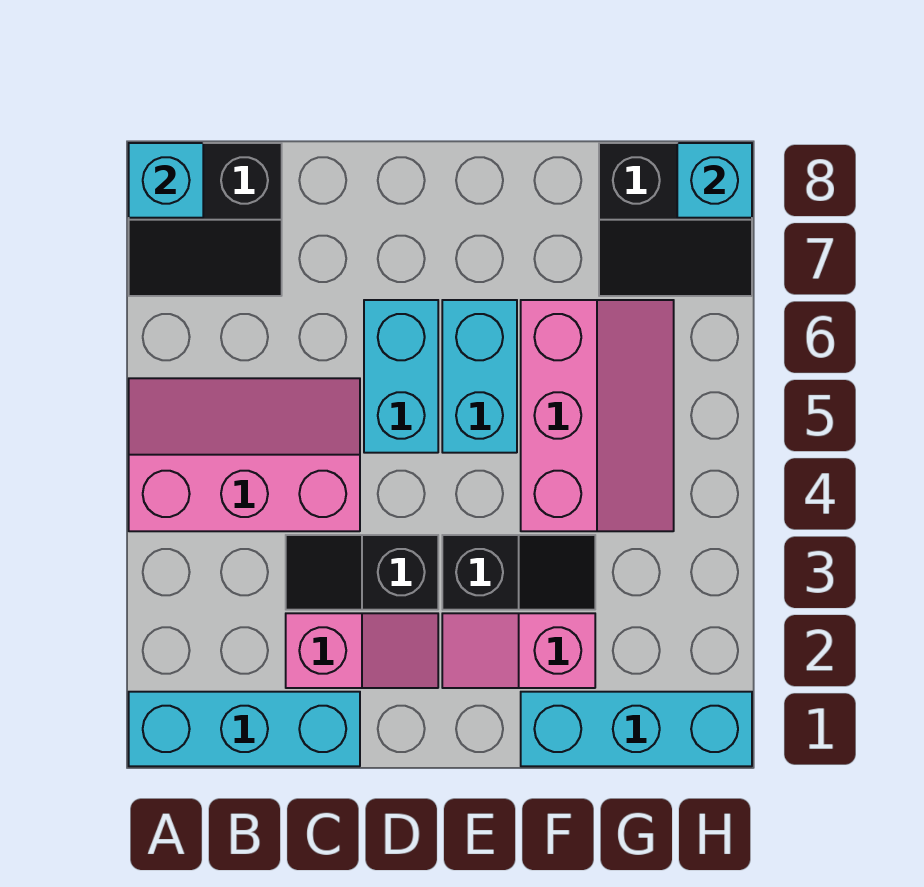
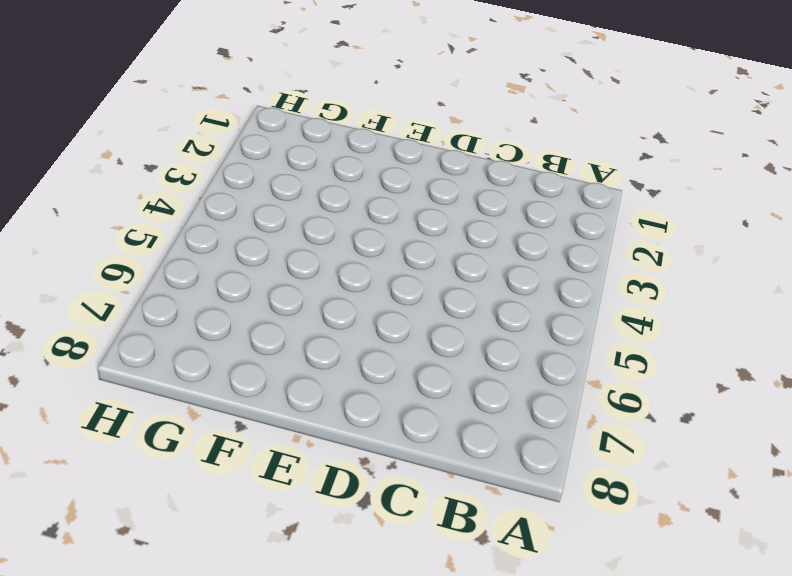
none -> cyan 1x3 brick [129,692,360,766]
none -> pink 2x3 slope [129,378,360,531]
none -> black 2x2 slope [129,143,282,296]

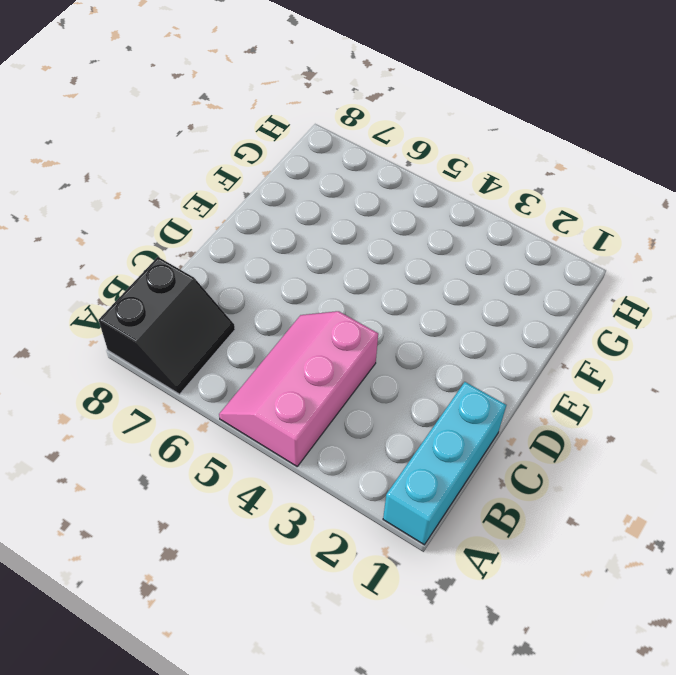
none -> pink 1x2 slope [286,613,438,688]
none -> black 1x2 slope [286,535,438,610]
none -> cyan 1x2 brick [364,300,438,453]

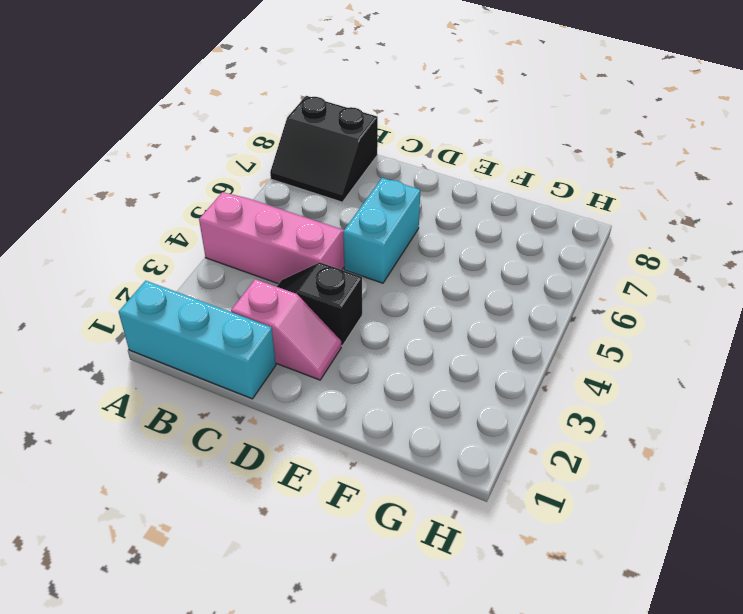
none -> pink 1x2 slope [442,613,595,688]
none -> black 1x2 slope [442,535,595,610]
none -> cyan 1x2 brick [442,300,517,453]

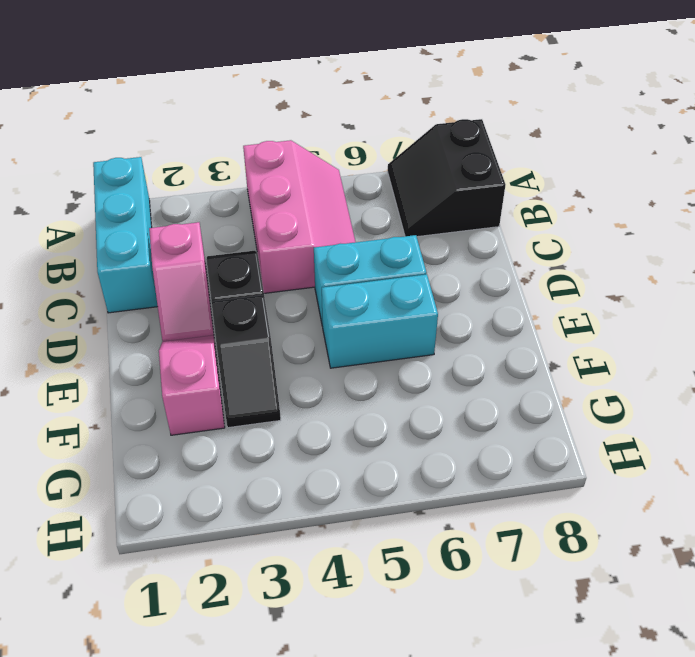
none -> cyan 1x3 brick [521,692,752,766]
none -> pink 2x3 slope [521,300,674,531]
none -> black 2x2 slope [599,143,752,296]

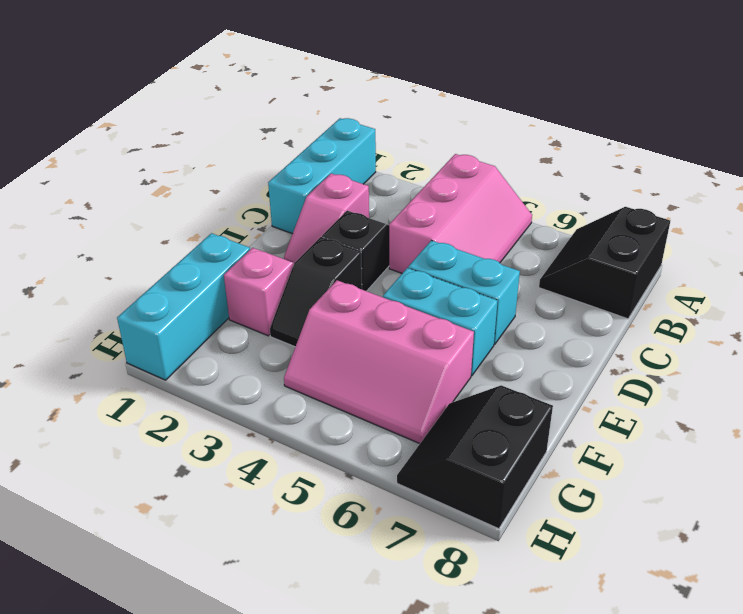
none -> cyan 1x1 brick [129,143,203,218]
none -> cyan 1x1 brick [677,143,752,218]

